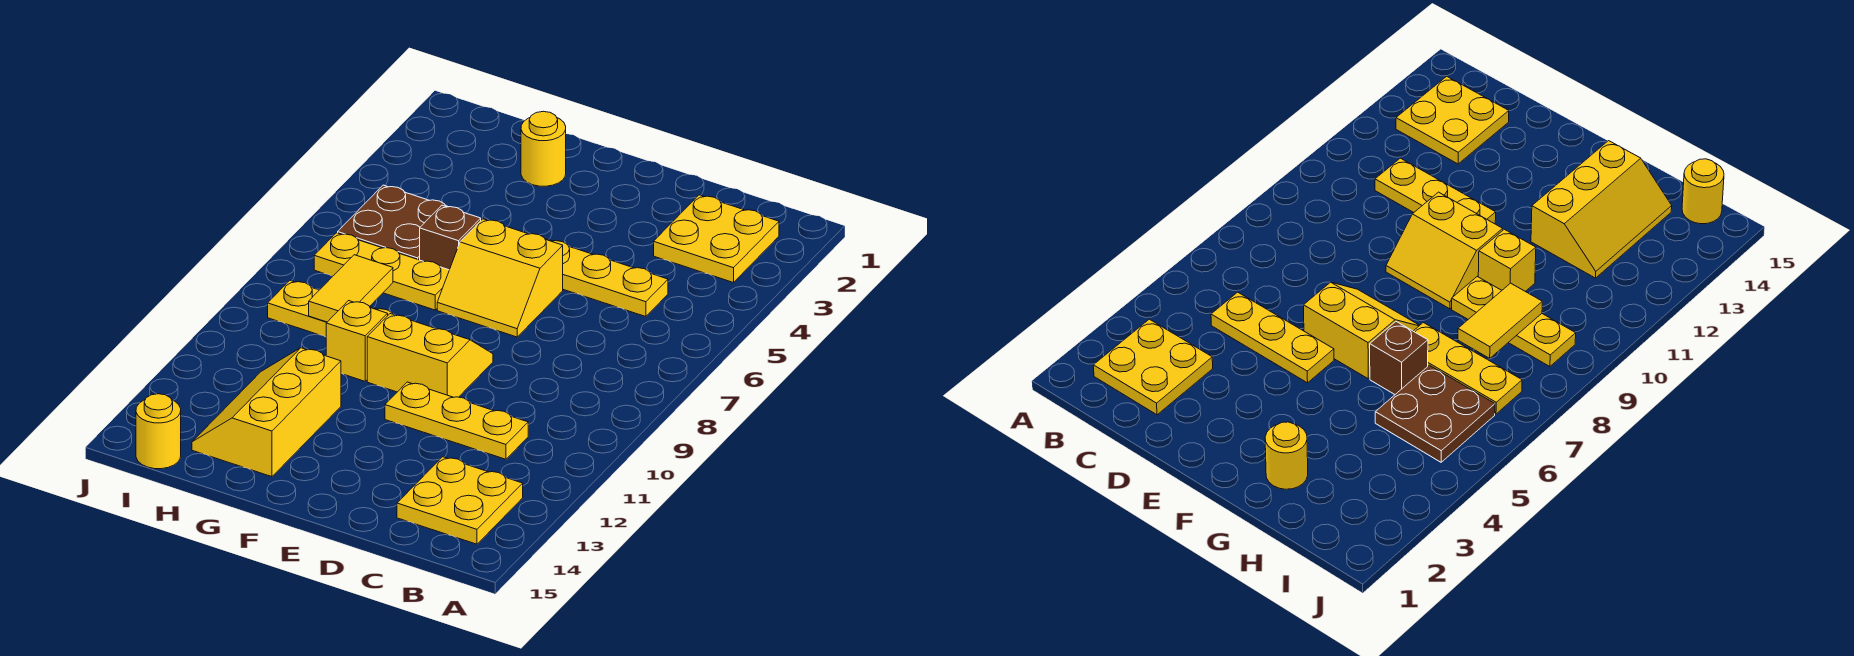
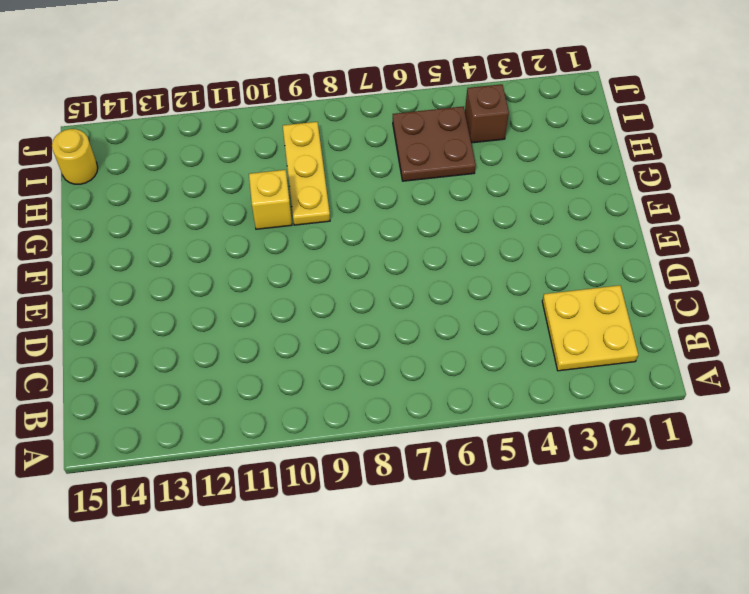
brown 1x1 brick [465,84,509,143] -> brown 1x1 brick moved to [420,205,481,270]
none -> yellow 2x2 plate [397,457,523,544]
none -> yellow 1x3 plate [547,239,668,317]
none -> yellow 1x3 plate [385,382,528,459]

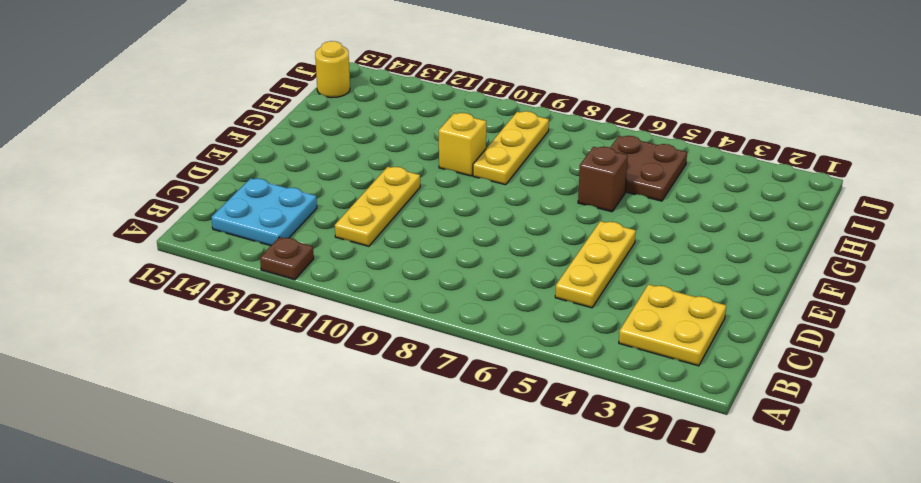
brown 1x1 plate [260,237,314,280] -> none
cyan 2x2 plate [211,178,317,246] -> yellow 2x2 plate [397,457,523,544]
none -> yellow 2x2 slope [437,219,563,337]
none -> yellow 2x2 slope [367,314,493,397]
none -> yellow 1x1 round brick [521,111,566,186]

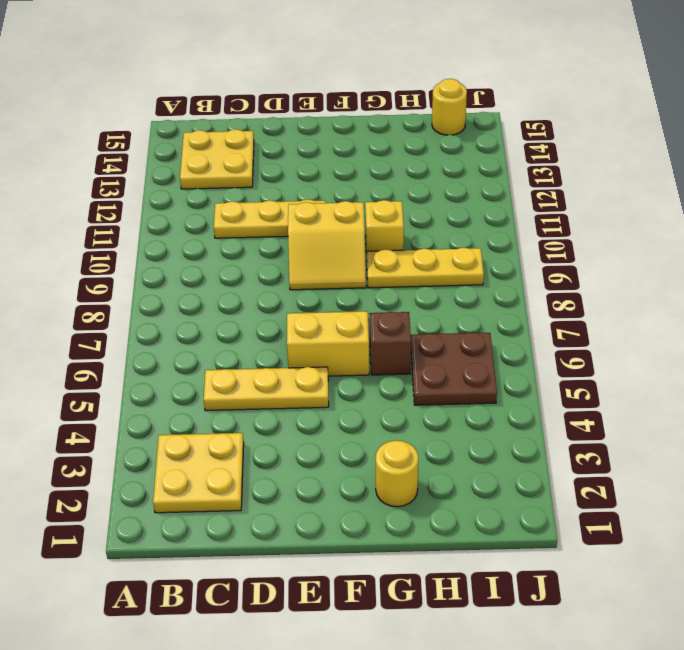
none -> yellow 1x3 plate [314,233,449,310]
none -> yellow 2x3 slope [192,348,341,477]
none -> yellow 1x2 tile [309,255,393,322]

